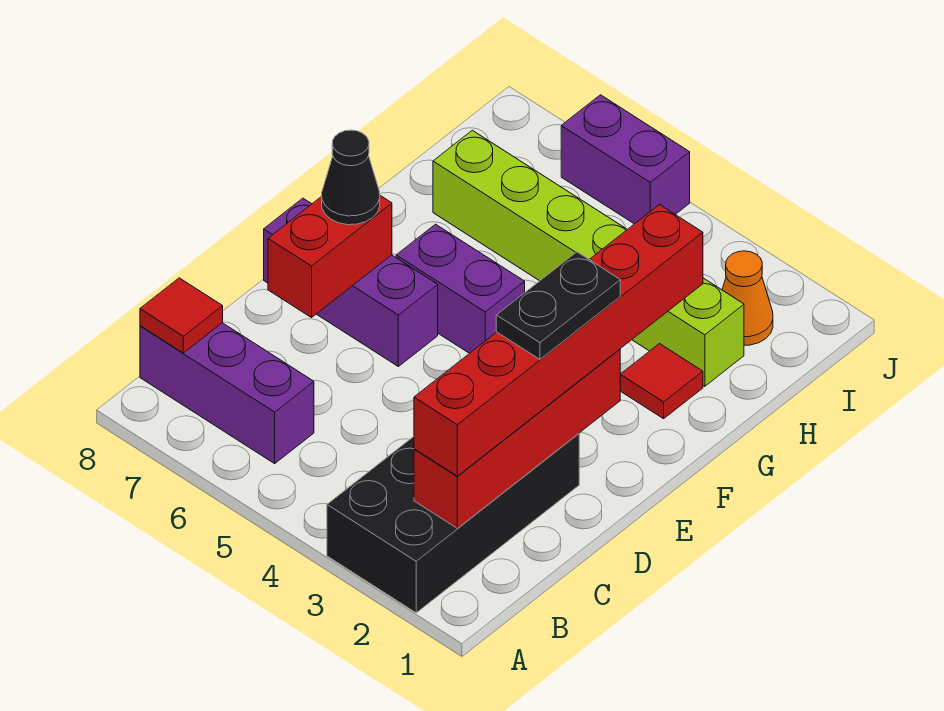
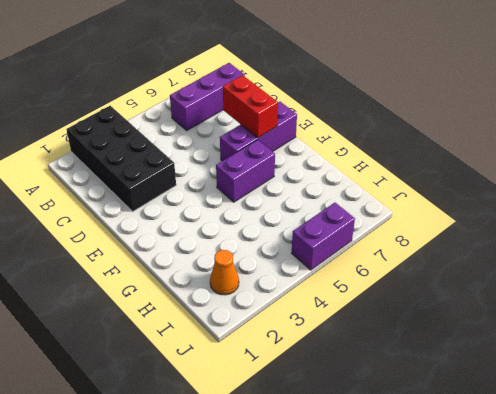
none -> red 1x1 tile [620,344,703,419]
none -> lime 1x6 brick [433,130,744,386]
none -> red 1x4 brick [414,349,620,528]

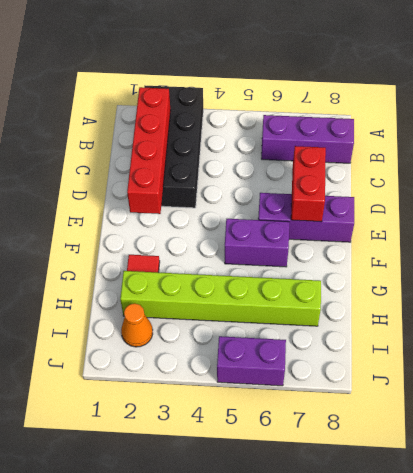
none -> red 1x1 tile [140,278,223,353]
none -> red 1x6 brick [414,205,703,476]
none -> black 1x1 cone [322,130,380,225]

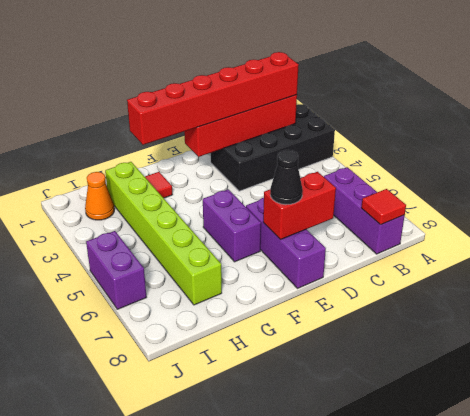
none -> black 1x2 plate [496,252,620,359]

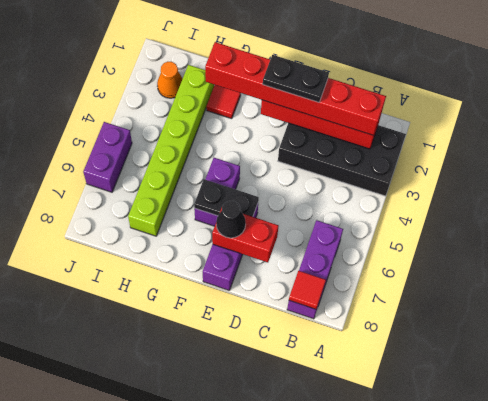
black 1x2 plate [194,179,259,217] -> none

